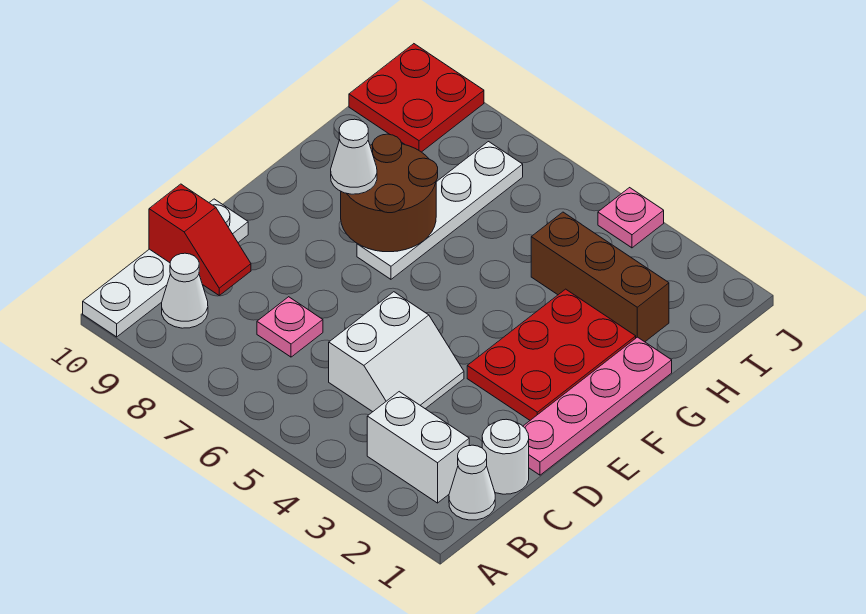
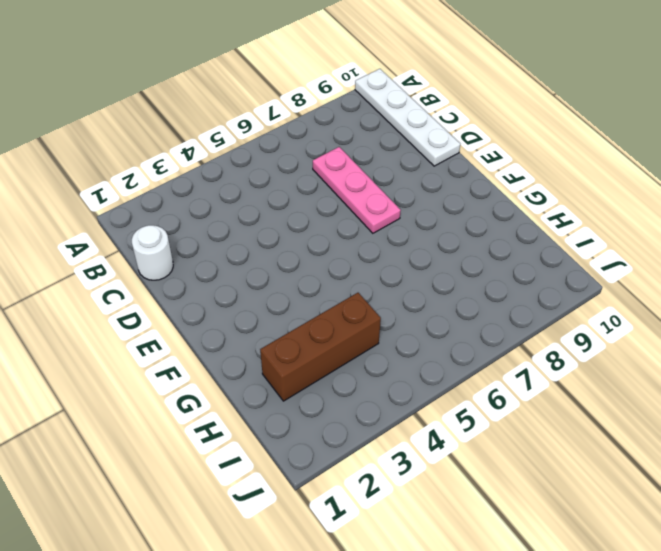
pink 1x3 plate [313,147,401,233] -> pink 1x1 plate [257,297,323,357]
none -> white 1x1 cone [449,445,495,520]
none -> white 1x2 brick [367,392,469,503]
none -> white 1x1 cone [162,253,208,328]

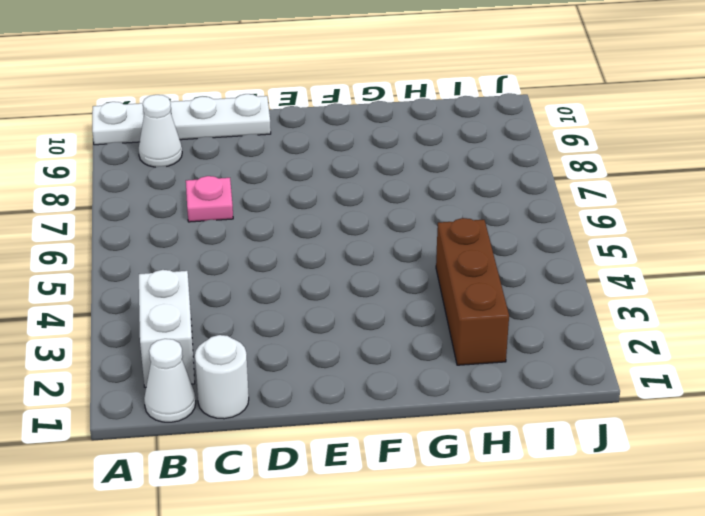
none -> white 2x2 slope [329,292,464,412]
none -> pink 1x4 plate [523,337,672,475]
none -> red 2x3 plate [467,289,636,420]

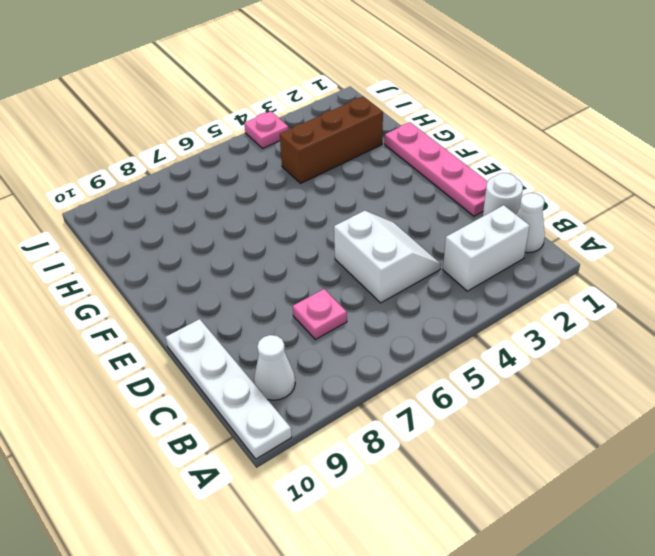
none -> red 2x3 plate [467,289,636,420]
none -> white 1x4 plate [357,142,523,279]
none -> red 2x2 plate [349,44,484,152]

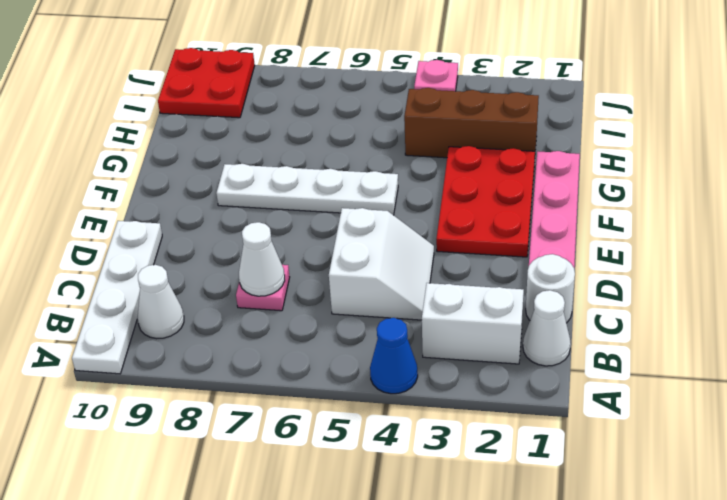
blue 1x1 cone [370,318,418,394] -> none
white 1x1 cone [239,222,285,296] -> white 1x1 cone moved to [331,119,377,194]
white 1x4 plate [216,164,398,215] -> white 1x4 plate turned to [357,142,523,279]
none -> red 1x2 slope [149,184,251,295]
none -> brown 2x2 round brick [341,134,438,252]

